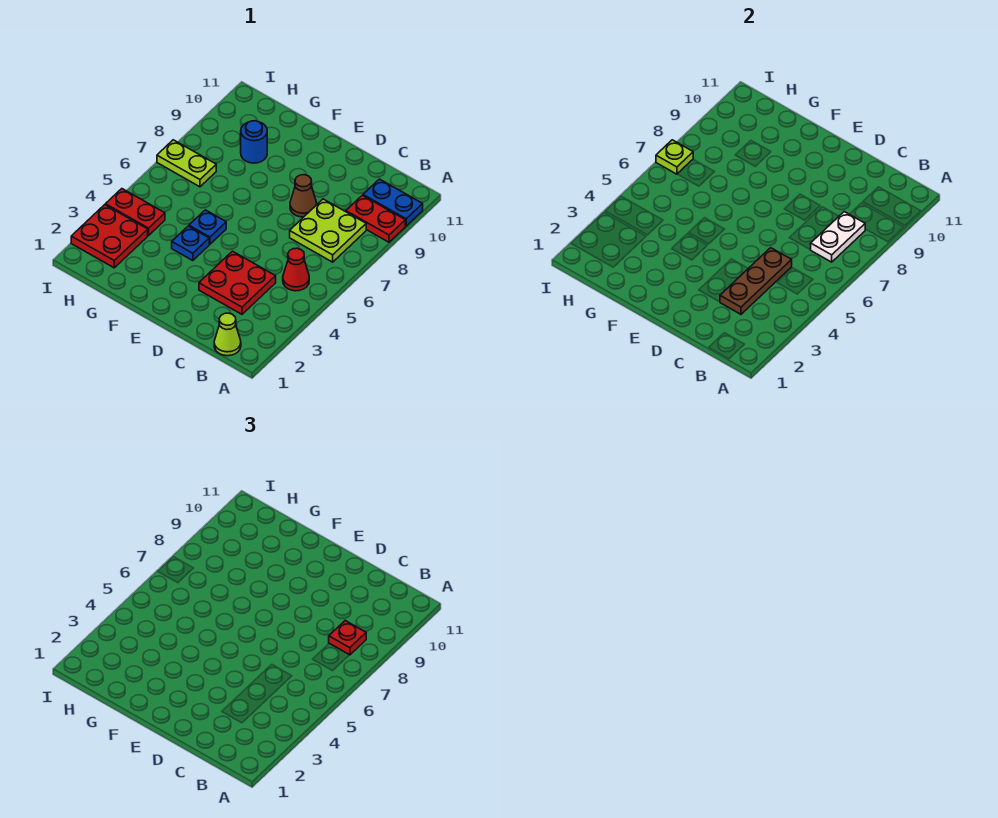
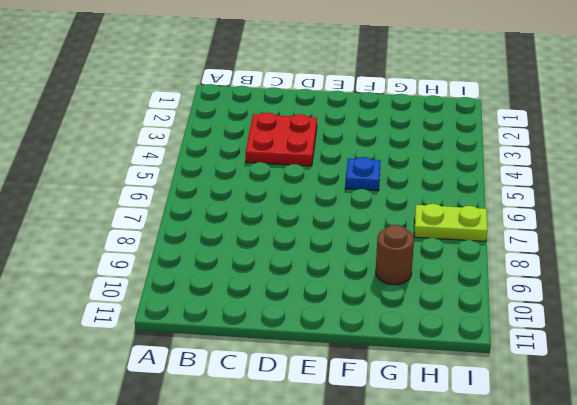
brown 1x1 round brick [376,225,414,285] -> blue 1x1 round brick [241,121,267,163]
none -> red 1x2 plate [346,195,405,242]
none -> blue 1x2 plate [363,179,423,226]
none -> lime 1x1 cone [214,313,241,356]

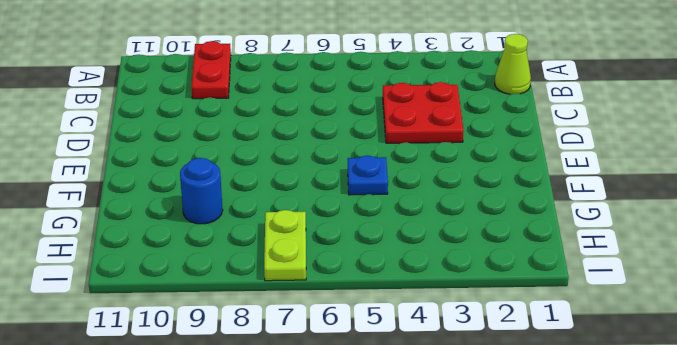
none -> blue 1x2 plate [363,179,423,226]
none -> red 1x1 cone [283,248,309,291]
none -> lime 2x2 plate [290,199,366,262]

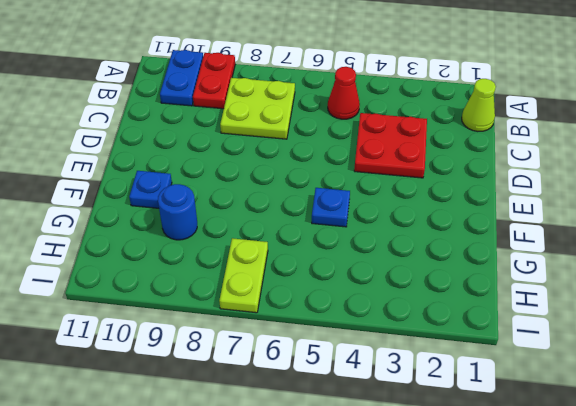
blue 1x1 plate [129,171,172,208] -> blue 1x1 plate moved to [172,226,209,261]
none -> brown 1x1 cone [290,175,317,217]
none -> red 2x2 plate [71,205,148,268]
none -> red 1x2 plate [105,189,165,235]

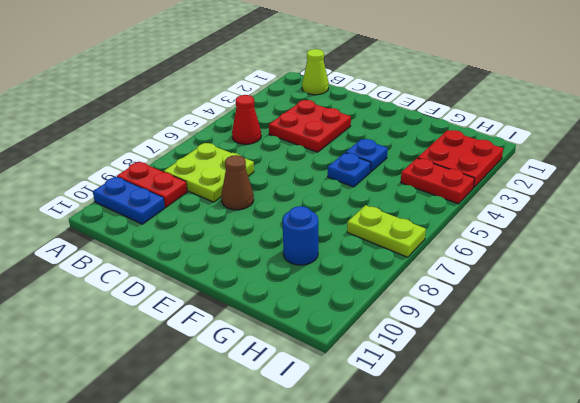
none -> white 1x2 plate [811,212,865,262]
none -> brown 1x3 plate [720,248,792,314]
none -> lime 1x1 plate [656,140,693,174]

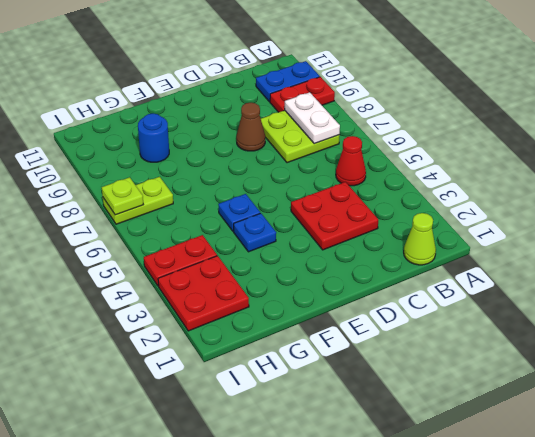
none -> brown 1x3 plate [720,248,792,314]
none -> red 1x1 plate [329,621,366,655]

